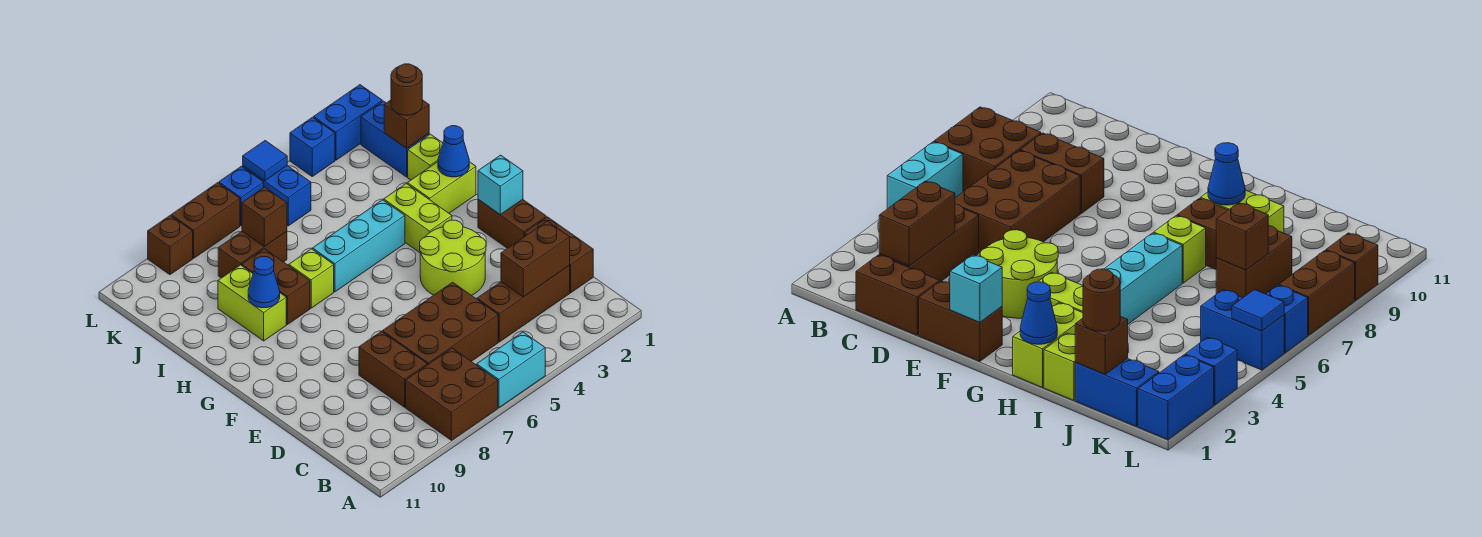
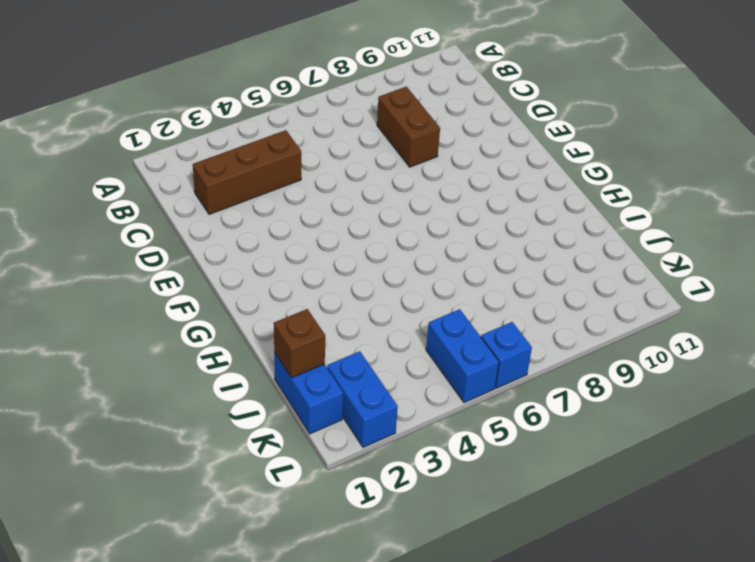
blue 1x2 brick [327,351,398,447] -> blue 1x2 brick turned to [314,85,382,160]
none -> cyan 1x2 brick [477,332,545,408]
none -> brown 2x2 brick [406,348,498,440]
none -> brown 1x2 brick [525,217,593,293]
none -> brown 2x3 brick [383,282,498,365]

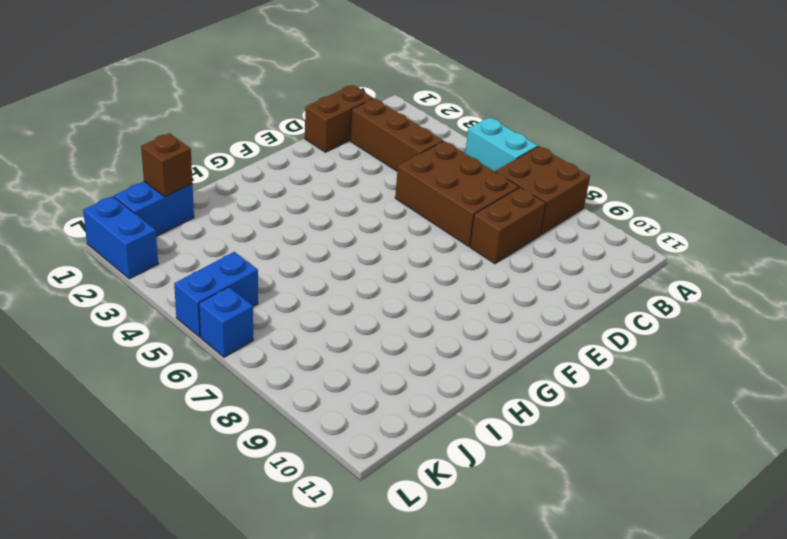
none -> brown 1x2 brick [478,199,546,248]
none -> lime 2x2 round brick [420,220,486,296]
none -> lime 1x2 brick [384,183,452,253]
none -> lime 1x2 brick [407,162,476,213]

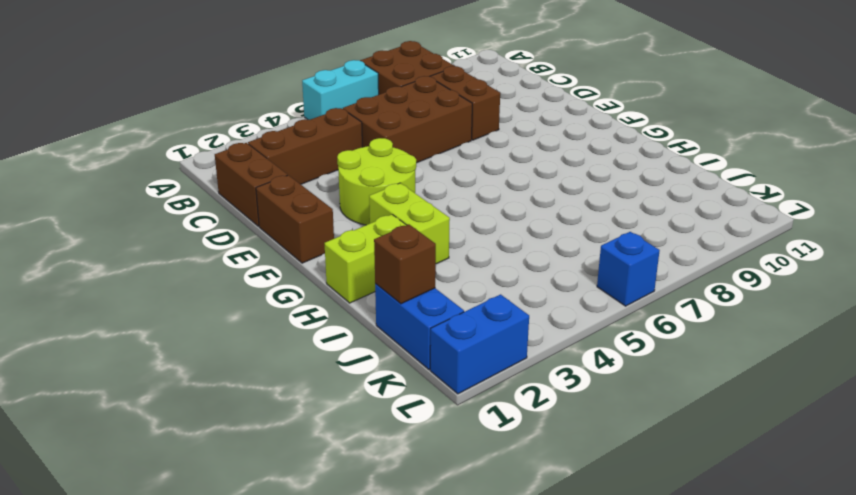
none -> cyan 1x3 brick [313,200,405,292]
none -> lime 1x1 brick [289,249,334,308]
none -> brown 1x2 brick [242,249,310,325]
none -> lime 1x2 brick [218,265,286,341]

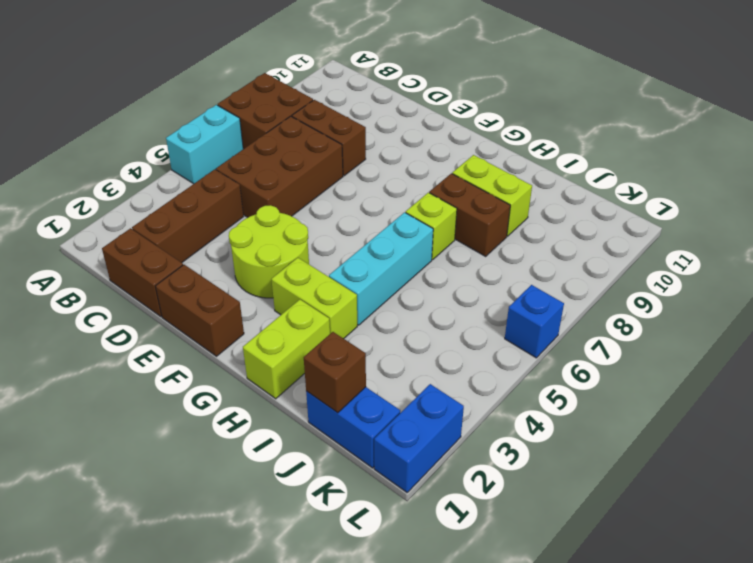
none -> lime 1x1 brick [408,134,443,180]
none -> brown 1x2 brick [218,231,287,278]
none -> blue 1x2 brick [243,166,311,226]
none -> blue 1x1 brick [290,117,335,176]

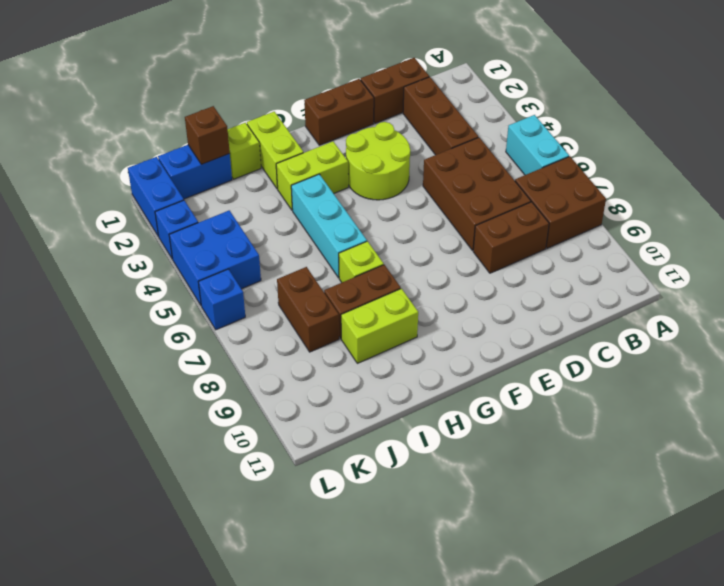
blue 2x2 brick [169,210,261,305] -> blue 1x2 brick [243,166,311,226]
none -> brown 1x2 brick [171,183,240,258]
none -> brown 1x1 brick [148,215,193,275]
none -> brown 1x2 brick [501,221,570,297]
none -> cyan 1x1 brick [478,155,523,214]

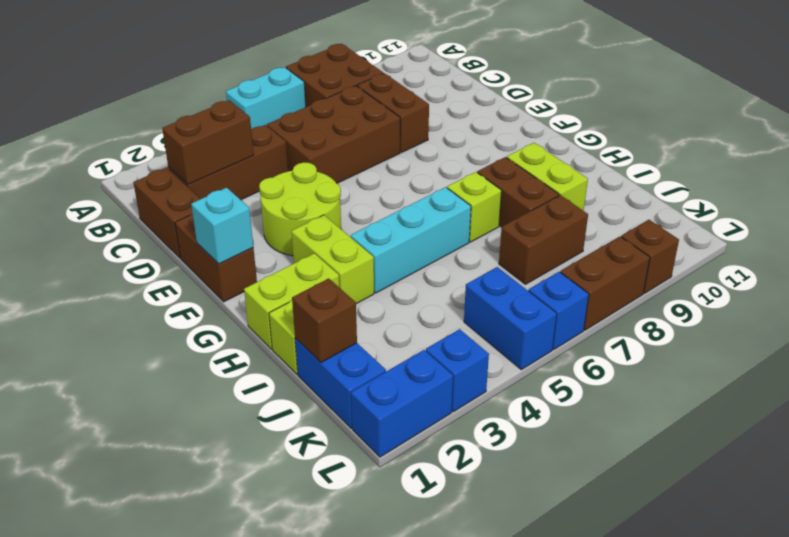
none -> blue 1x1 cone [438,126,469,177]
none -> blue 1x1 cone [248,257,280,308]
none -> brown 1x1 brick [242,187,287,247]
none -> blue 1x1 tile [243,141,287,181]

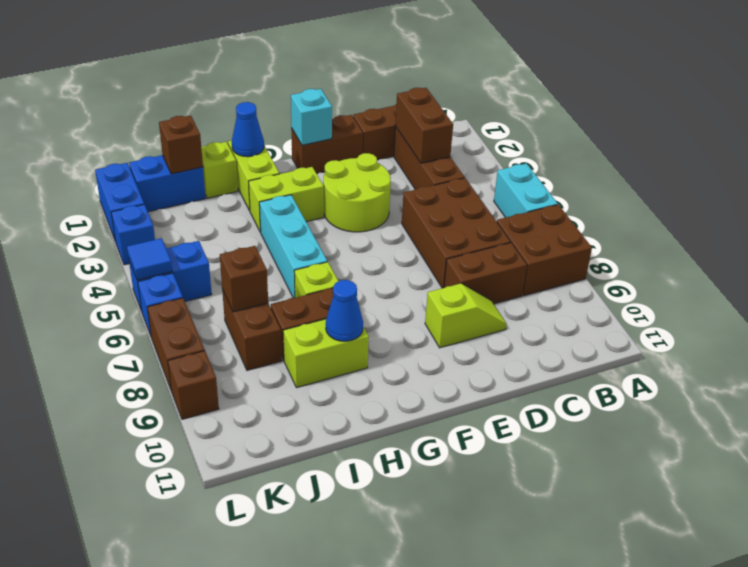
lime 1x2 slope [425,283,507,348] -> none
none -> brown 1x1 round brick [391,64,422,115]

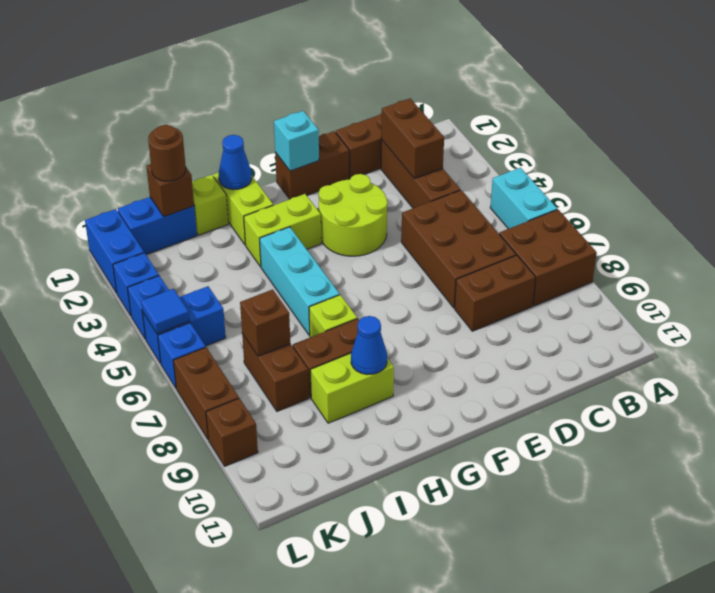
blue 1x1 brick [128,276,169,340] -> none

